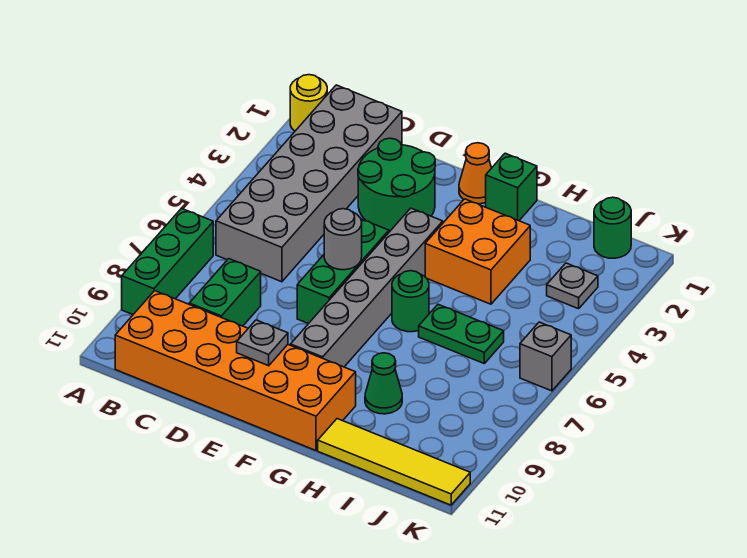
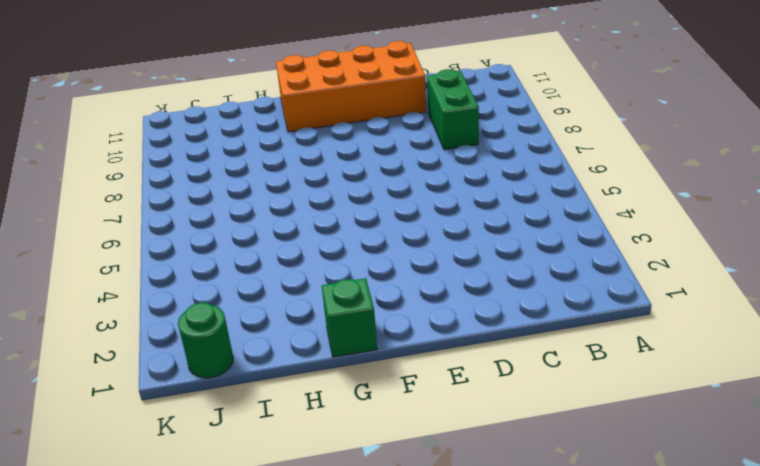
orange 2x4 brick [276,41,426,132] -> orange 2x6 brick [115,291,356,450]
none -> yellow 1x1 round brick [290,75,327,131]
none -> green 1x3 brick [122,209,213,314]
none -> grey 2x6 brick [216,85,402,282]

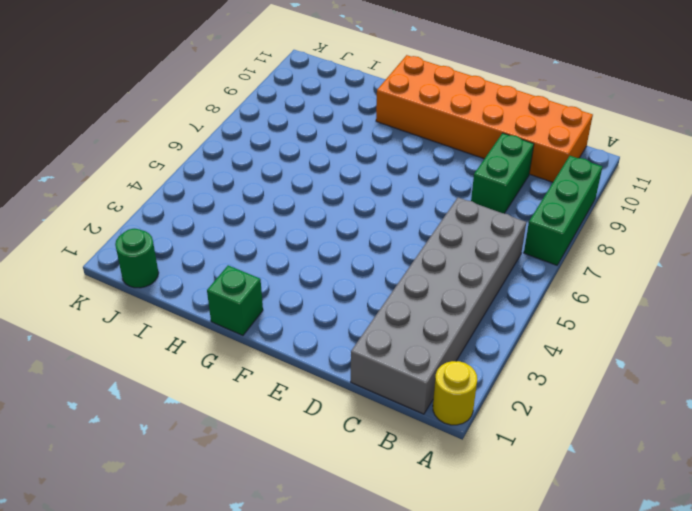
none -> green 2x2 round brick [358,138,435,231]
none -> green 1x3 brick [297,219,389,324]
none -> orange 1x1 cone [459,143,491,204]

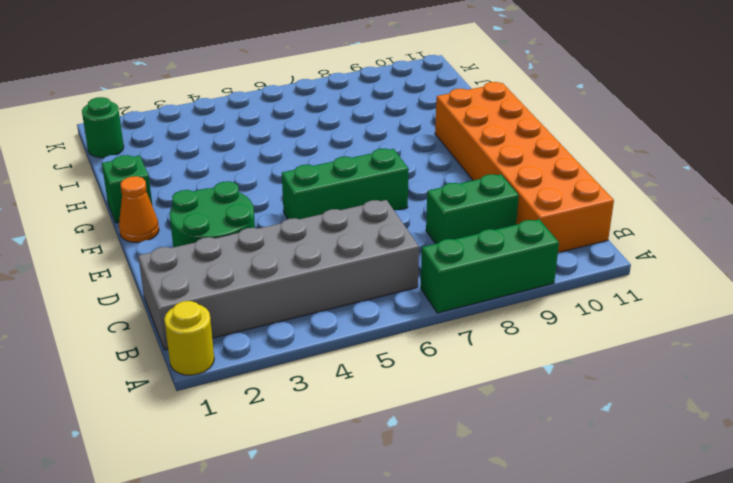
none -> grey 1x6 brick [291,208,443,367]
none -> orange 2x2 brick [425,199,530,304]
none -> green 1x1 round brick [392,271,429,332]

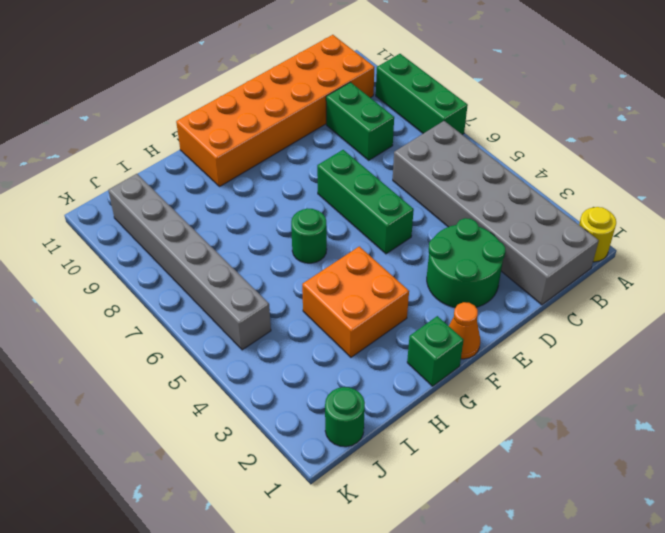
grey 1x6 brick [108,174,271,350] -> grey 1x6 brick moved to [291,208,443,367]
none -> green 1x2 plate [419,304,504,363]
none -> green 1x1 cone [365,353,402,414]
none -> yellow 1x4 tile [318,419,470,505]

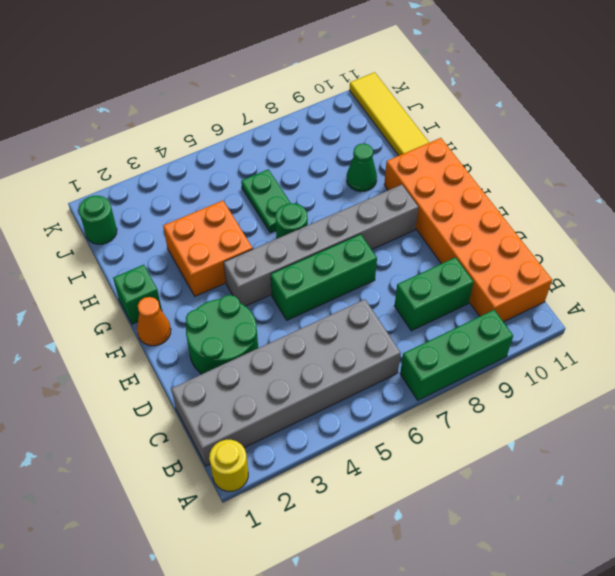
none -> grey 1x1 plate [547,263,598,309]
none -> grey 1x1 brick [520,322,571,391]
none -> grey 1x1 round brick [324,209,362,270]

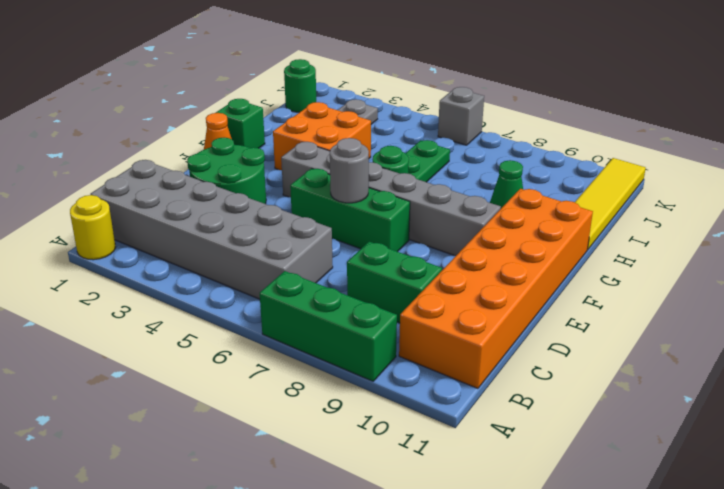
none -> grey 1x1 plate [237,320,288,366]

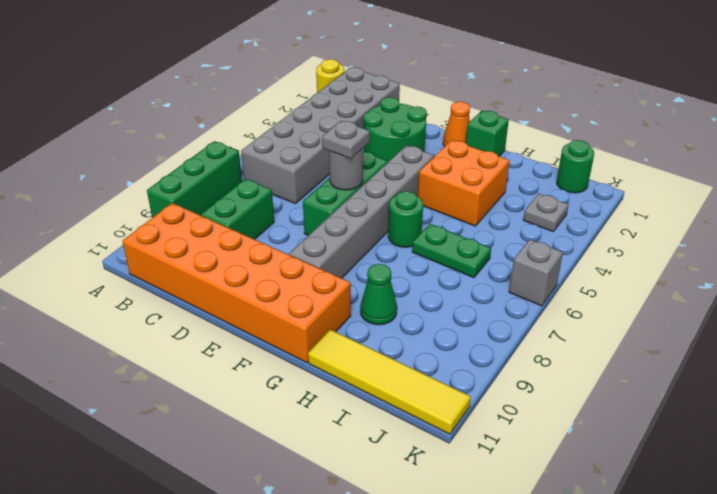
grey 1x1 plate [322,121,370,159] -> grey 1x1 plate moved to [237,320,288,366]

